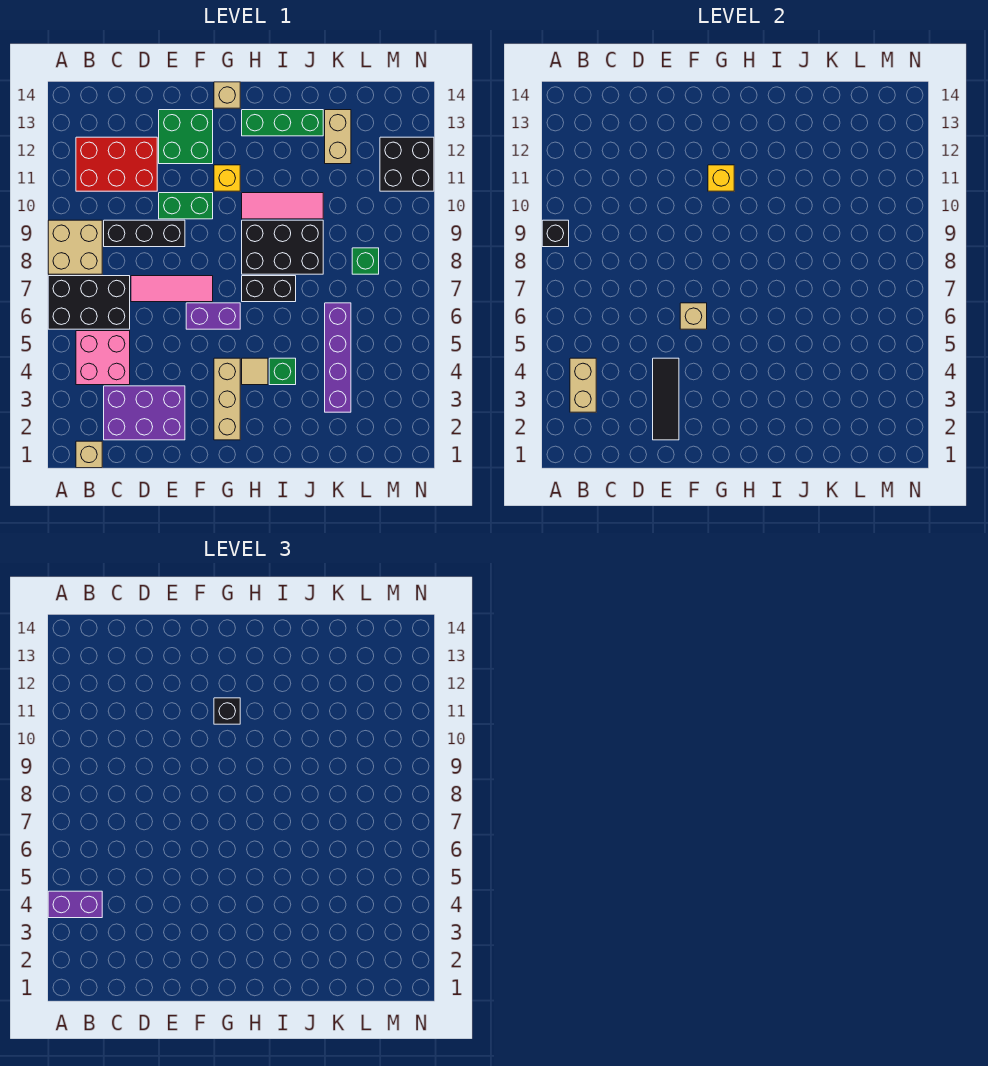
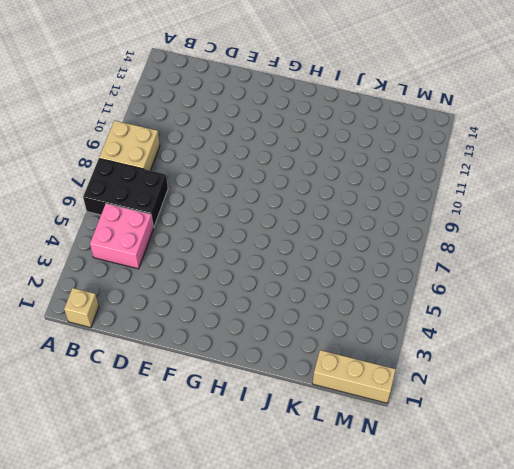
tan 1x3 brick [313,350,396,403] -> tan 1x3 brick turned to [214,358,240,440]
none -> red 2x3 brick [76,137,157,191]
none -> purple 2x3 brick [104,386,185,440]
none -> black 1x3 brick [104,220,185,247]
none -> pink 1x3 tile [131,276,213,302]

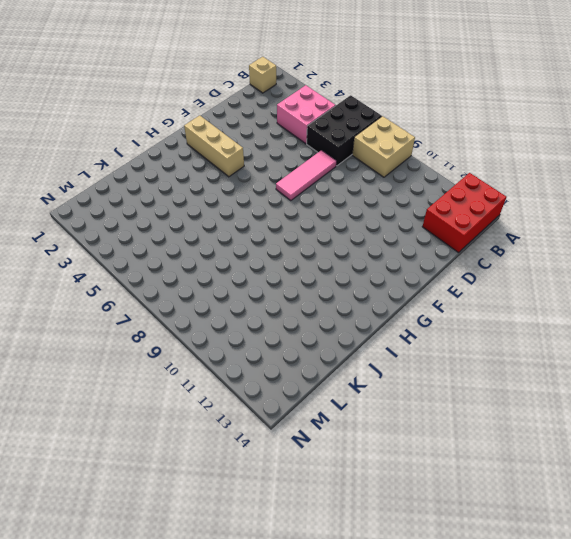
red 2x3 brick [422,173,506,252] -> red 2x3 brick moved to [76,137,157,191]
none -> purple 2x3 brick [104,386,185,440]
none -> black 1x3 brick [104,220,185,247]
none -> green 1x2 brick [159,193,213,219]
none -> green 2x2 brick [159,110,213,164]

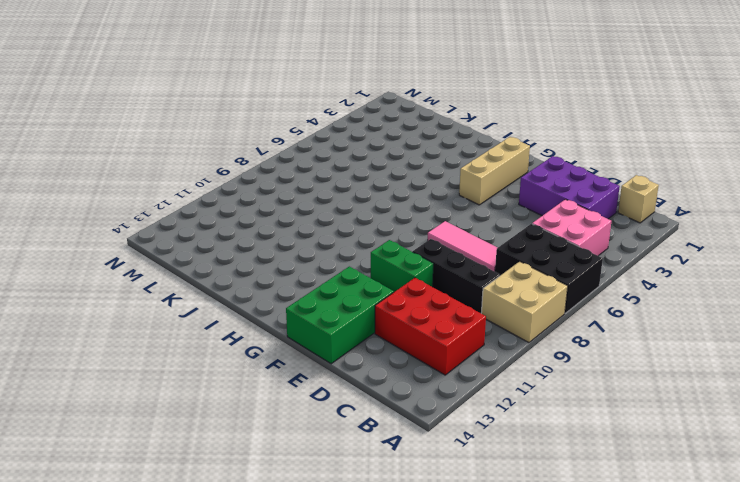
green 2x3 brick [286,266,394,364] -> green 2x2 brick [159,110,213,164]
none -> purple 1x2 brick [186,303,240,329]
none -> yellow 1x1 brick [214,165,240,191]
none -> tan 1x1 brick [214,82,240,108]
none -> tan 1x1 tile [242,358,268,385]

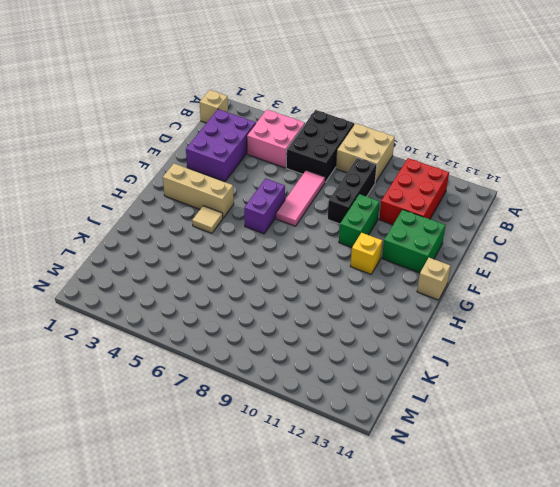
none -> black 1x2 brick [242,276,296,302]
none -> black 2x3 brick [242,220,323,274]
none -> pink 1x3 tile [242,193,323,219]
none -> green 1x3 brick [242,110,323,136]

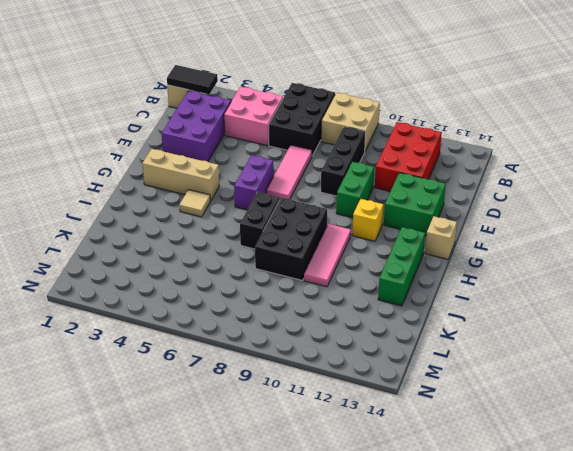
black 1x2 tile [167,65,218,94] -> none
none -> green 1x1 brick [269,358,296,385]
none -> purple 1x4 brick [325,303,351,412]
none -> tan 1x2 brick [325,110,351,164]
none -> green 1x1 brick [352,248,379,274]

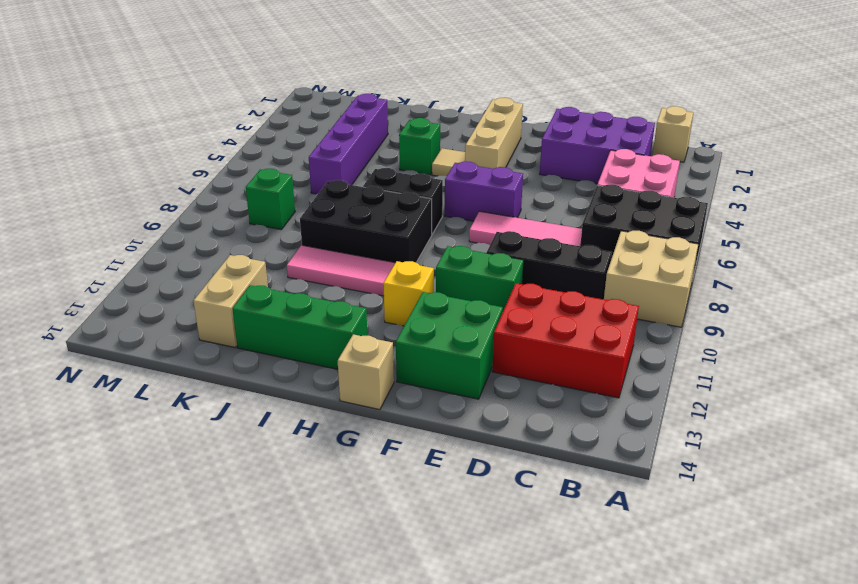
none -> black 2x2 brick [380,137,434,191]
none -> black 1x1 brick [542,220,569,247]
none -> tan 1x2 brick [570,358,596,412]
none -> black 1x3 tile [653,358,679,440]

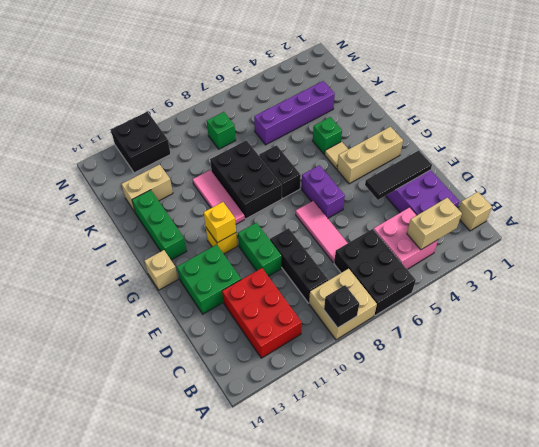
none -> tan 1x1 brick [680,303,707,329]
none -> purple 1x2 brick [48,891,102,918]
none -> black 1x1 brick [214,698,240,724]

